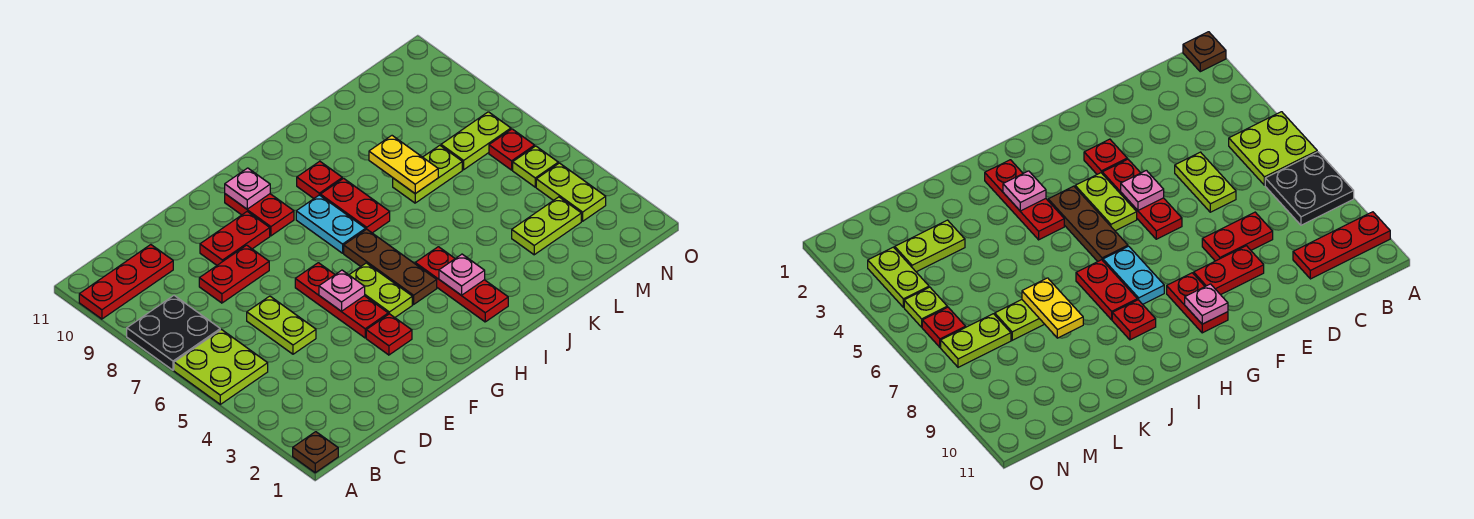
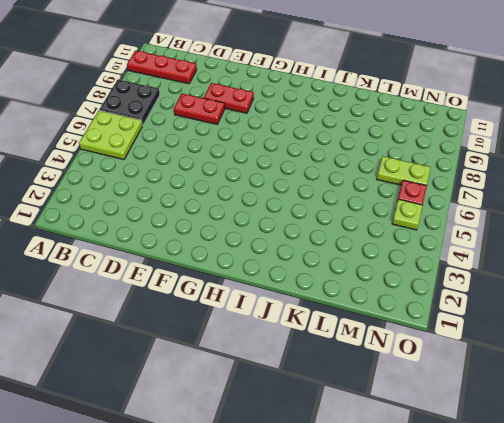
none -> brown 1x1 plate [293,432,338,473]
none -> lime 1x2 plate [247,296,316,354]
none -> red 1x1 plate [366,314,412,355]

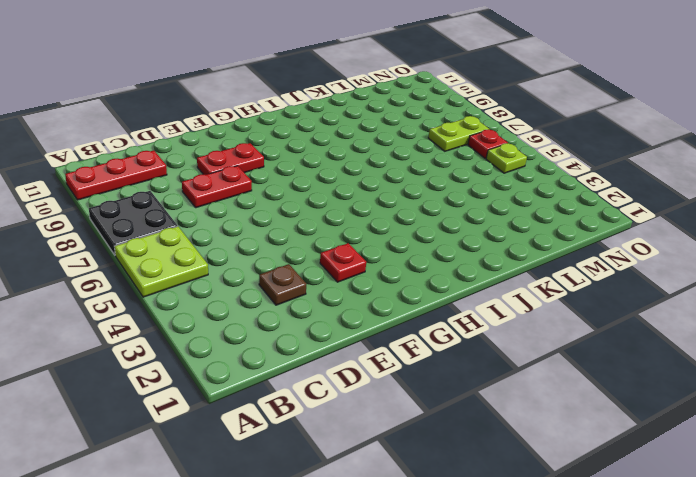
brown 1x1 plate [259,264,306,305] -> brown 1x1 plate moved to [293,432,338,473]
none -> lime 1x2 plate [247,296,316,354]
none -> red 1x3 plate [295,263,388,338]
none -> lime 1x2 plate [349,263,412,317]

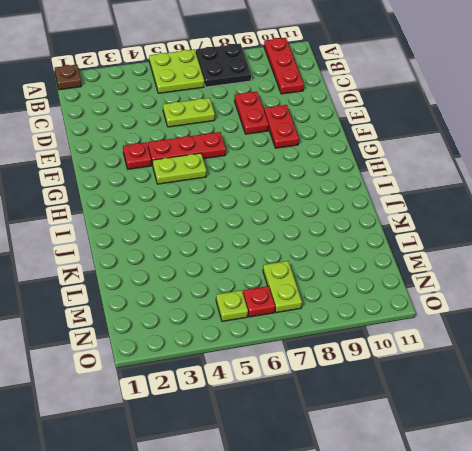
none -> red 1x2 plate [225,194,294,236]
none -> brown 1x3 plate [344,229,437,304]
none -> cyan 1x2 plate [296,195,366,253]

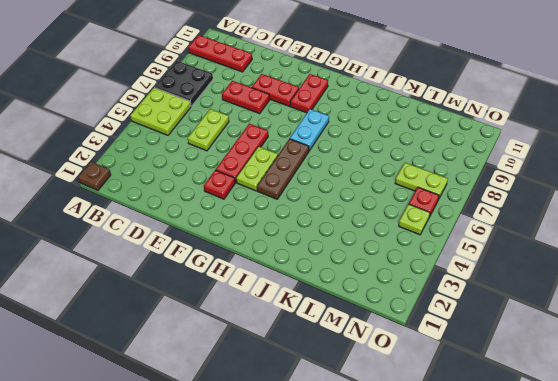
none -> red 1x3 plate [415,247,508,322]
none -> red 1x2 plate [320,178,390,233]
none -> red 1x1 plate [297,161,342,198]

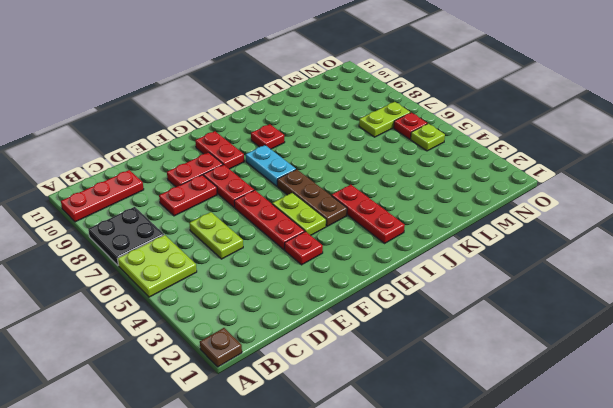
red 1x2 plate [203,165,254,207] -> red 1x2 plate moved to [320,178,390,233]
none -> lime 1x2 plate [393,145,462,203]
none -> lime 1x2 plate [512,197,581,255]
none -> lime 1x2 plate [536,163,606,221]

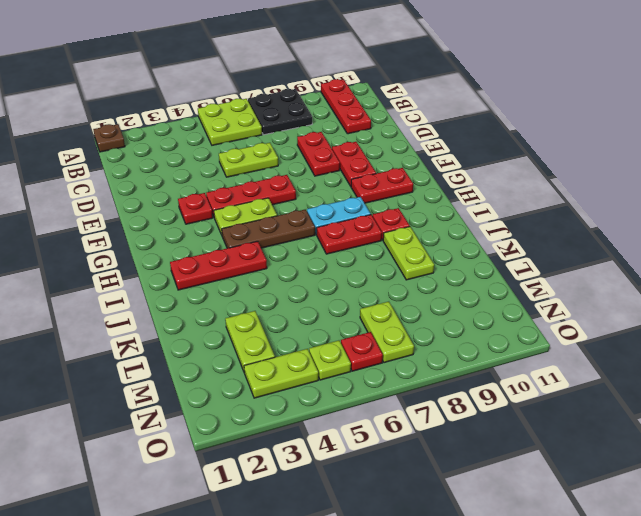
lime 1x2 plate [383,227,434,280] -> lime 1x2 plate moved to [393,145,462,203]
none -> pink 1x1 plate [319,270,365,311]
none -> pink 1x1 plate [225,168,270,209]
none -> pink 1x1 plate [439,254,485,295]

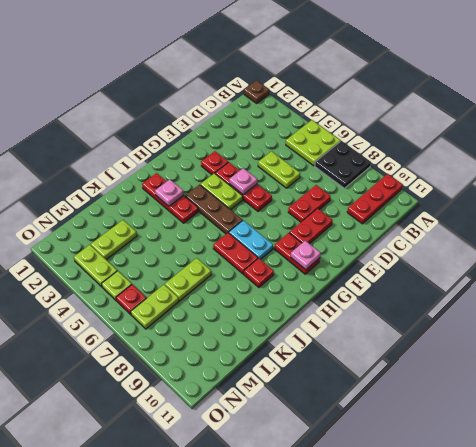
none -> yellow 1x2 plate [369,136,438,194]

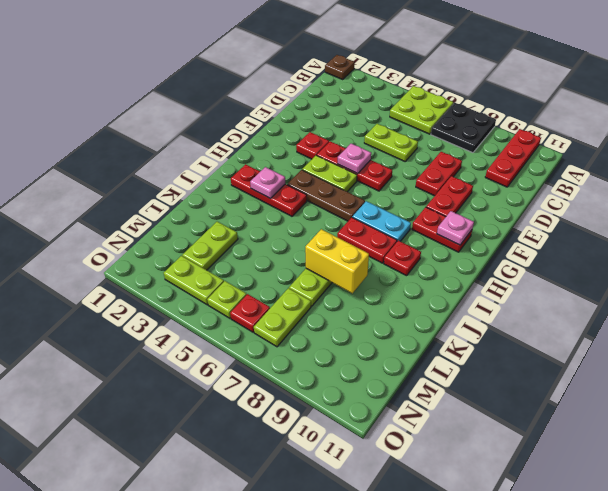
yellow 1x2 brick [305,229,369,293] -> yellow 1x2 plate [369,136,438,194]

